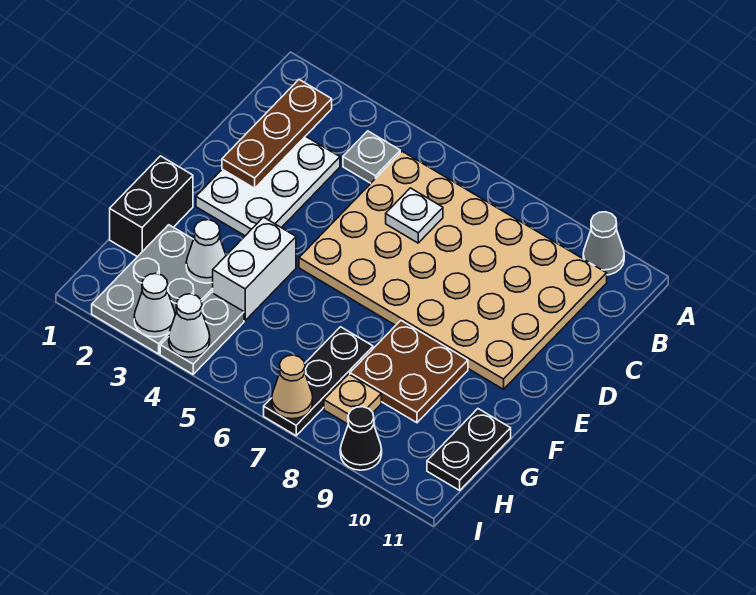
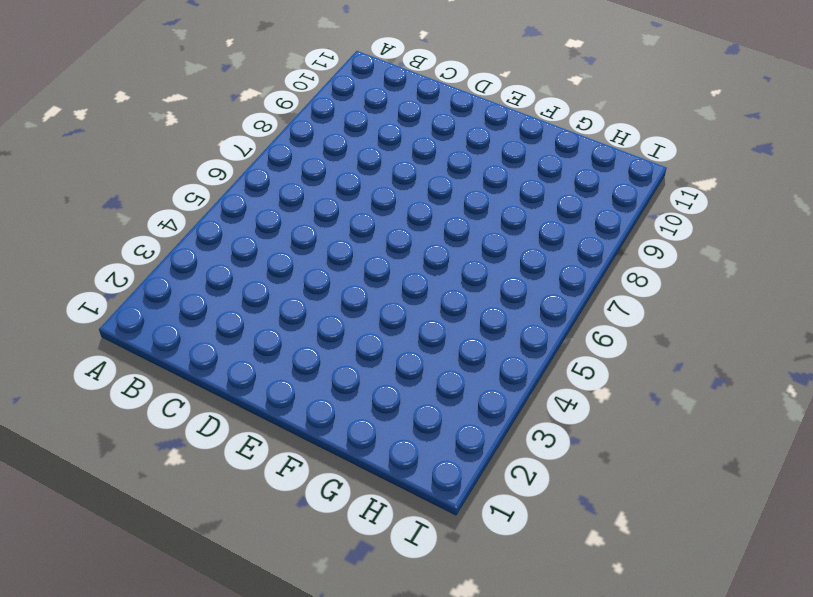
none -> grey 1x1 cone [583,212,624,275]
none -> grey 1x1 plate [343,131,400,183]
none -> tan 4x6 plate [299,152,607,389]

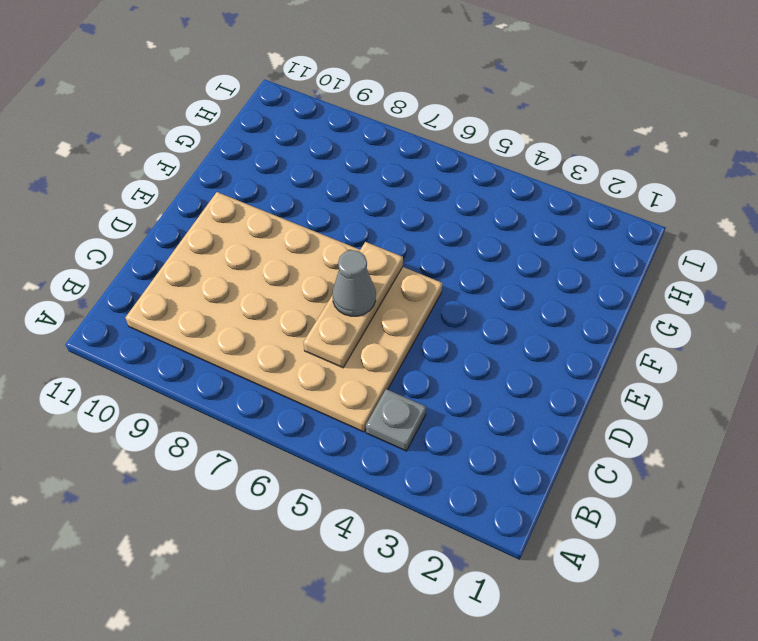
tan 1x3 plate [303,242,403,368] -> white 1x1 plate [386,188,443,243]
grey 1x1 cone [333,250,376,316] -> grey 1x1 cone moved to [583,212,624,275]
none -> white 2x3 plate [196,136,340,236]
none -> black 1x2 brick [110,156,193,257]
none -> white 1x2 brick [213,217,296,320]

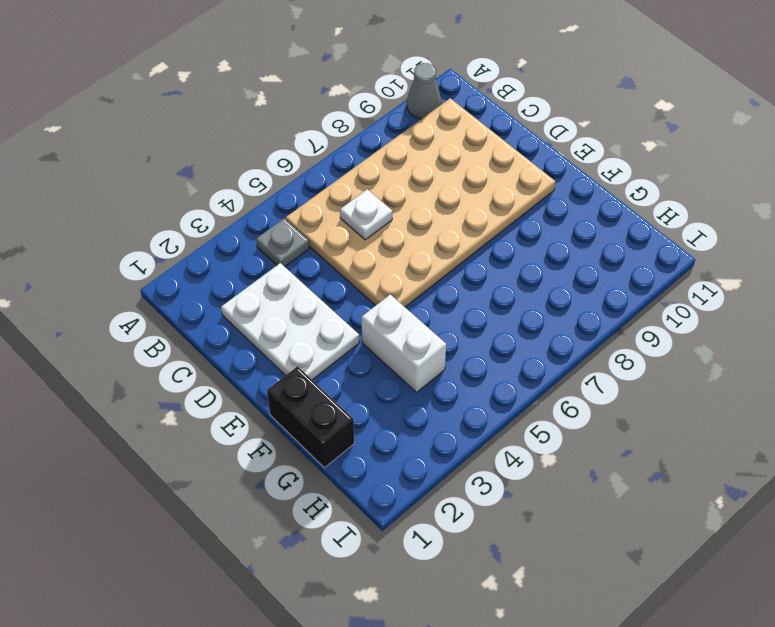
none -> brown 2x2 plate [350,321,468,423]
none -> grey 2x3 plate [92,225,213,354]
none -> black 1x3 plate [264,327,373,436]

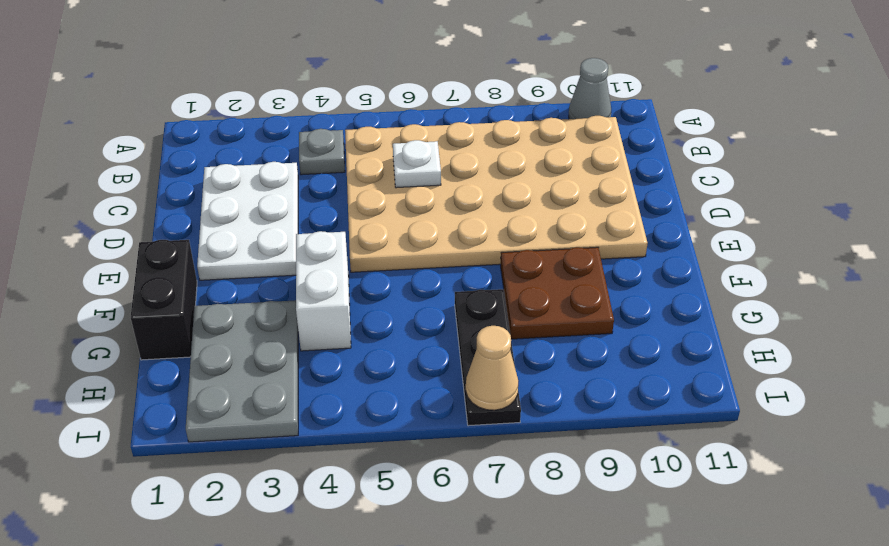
none -> black 1x2 plate [427,409,511,490]
none -> grey 1x2 plate [160,293,244,374]
none -> tan 1x1 plate [324,374,381,424]

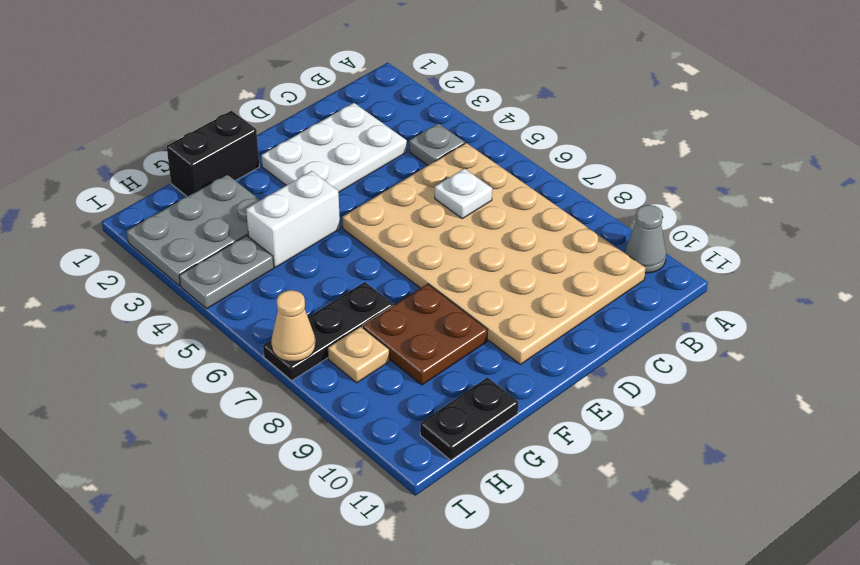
none -> black 1x1 cone [340,407,382,470]
none -> brown 1x3 plate [222,80,332,188]
none -> white 1x1 cone [186,220,226,283]

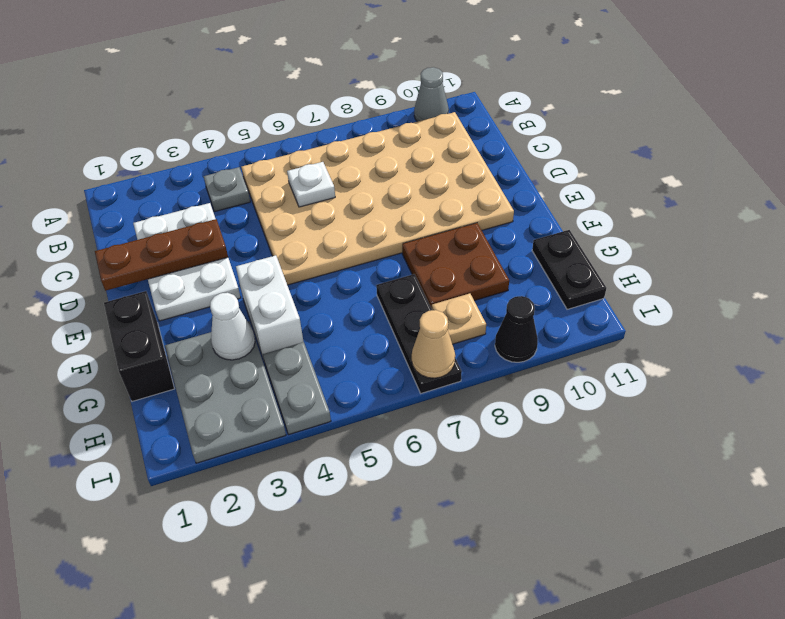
brown 1x3 plate [95,219,228,291] -> brown 1x3 plate turned to [222,80,332,188]
none -> white 1x1 cone [134,274,175,337]
none -> white 1x1 cone [169,294,210,358]

